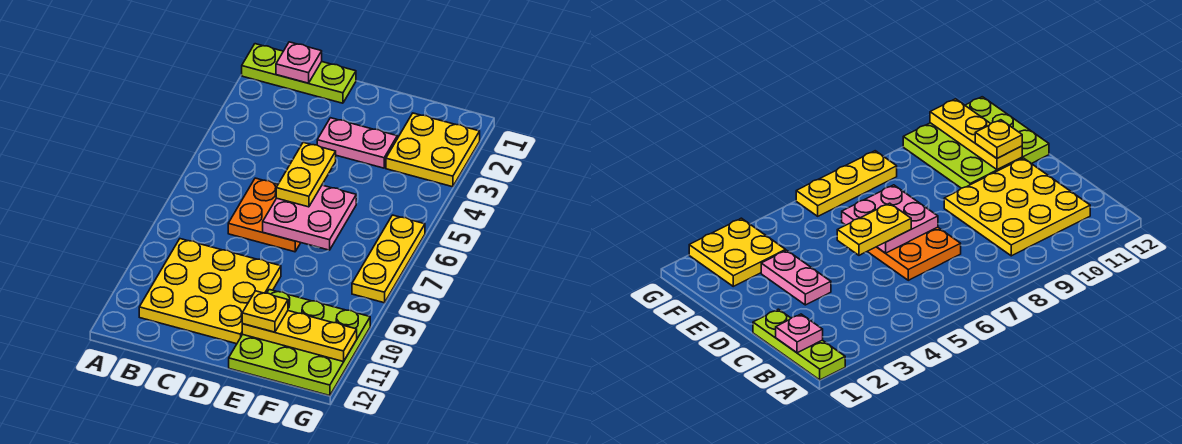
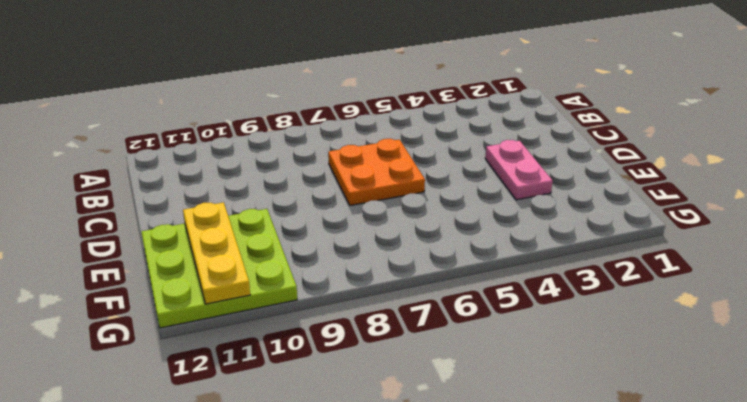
none -> lime 1x3 plate [242,44,356,103]
none -> yellow 3x3 plate [139,239,281,344]
none -> yellow 2x2 plate [386,113,480,187]

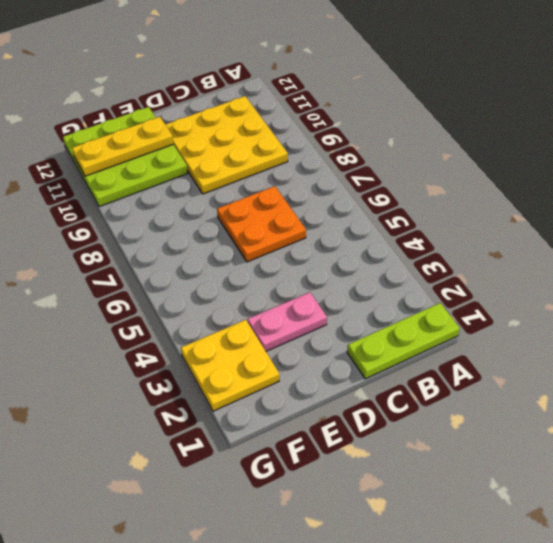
none -> yellow 1x3 plate [352,215,425,303]
none -> pink 1x1 plate [276,42,322,83]
none -> pink 2x2 plate [263,185,356,250]

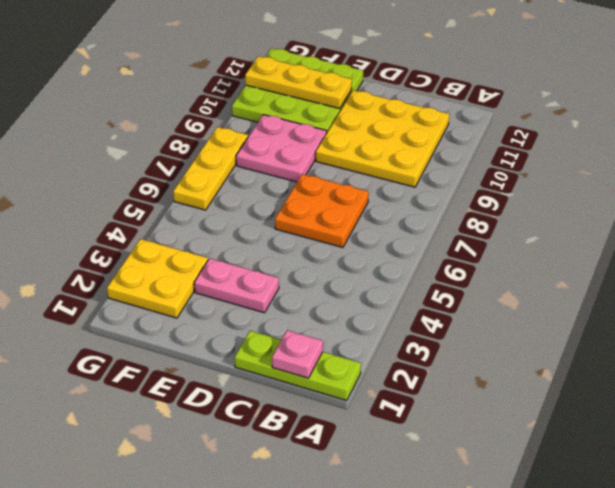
pink 2x2 plate [236,115,327,182] -> pink 2x2 plate moved to [263,185,356,250]
none -> yellow 1x2 plate [276,142,336,207]
none -> yellow 1x1 plate [242,291,288,332]

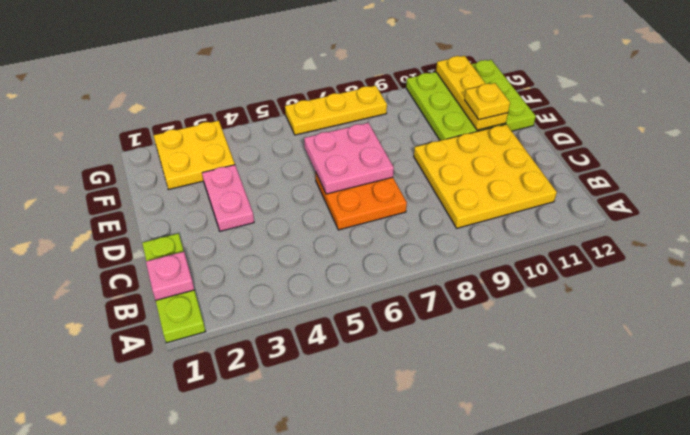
none -> yellow 1x2 plate [276,142,336,207]

